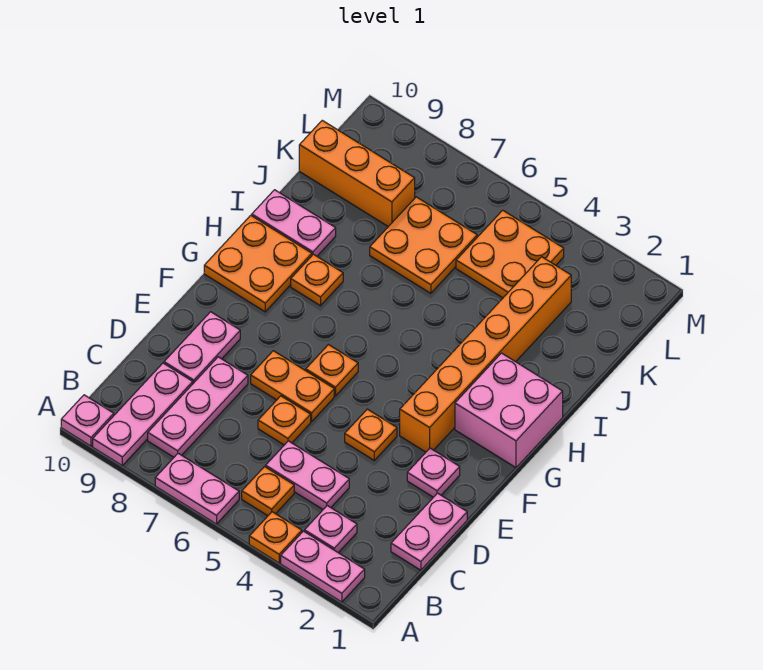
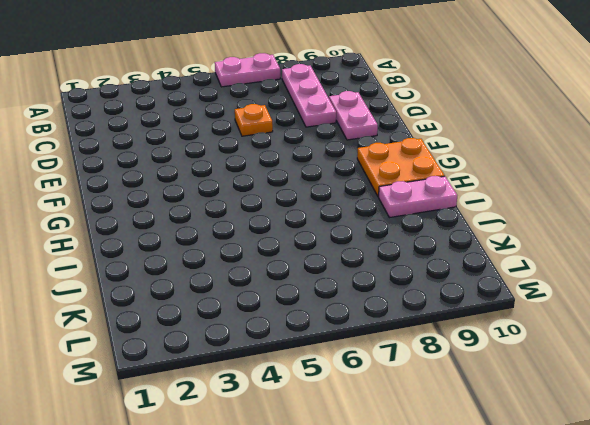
none -> pink 1x2 plate [281,531,365,602]
none -> orange 1x1 plate [249,512,302,563]
none -> pink 1x3 plate [93,363,193,466]

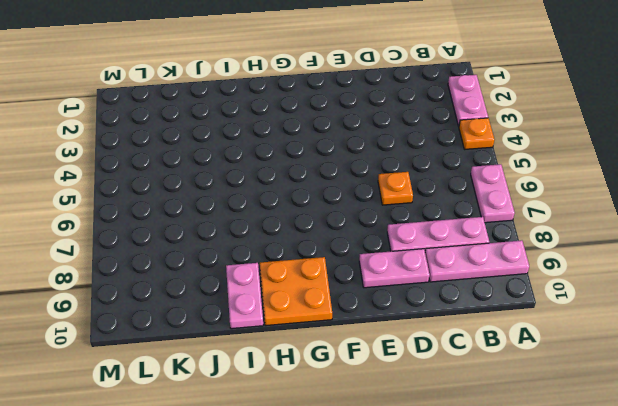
none -> pink 1x1 plate [61,395,114,446]
none -> pink 1x1 plate [305,506,357,553]
none -> orange 1x1 plate [242,467,294,516]

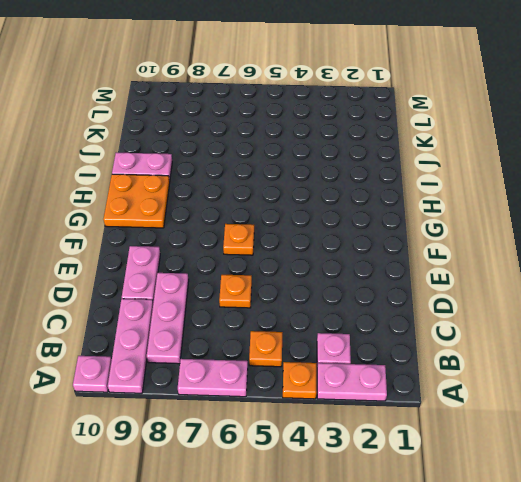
none -> pink 1x2 plate [391,493,467,570]
none -> pink 1x2 plate [266,441,349,509]
none -> pink 1x1 plate [407,448,460,497]

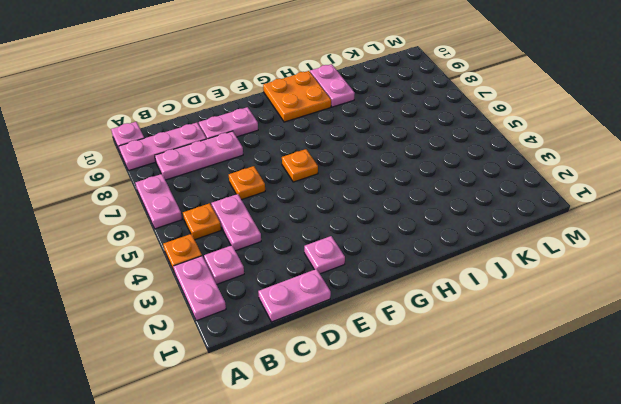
none -> orange 1x1 plate [345,409,397,460]
none -> orange 1x2 plate [251,351,334,421]
none -> orange 1x6 brick [400,257,571,452]

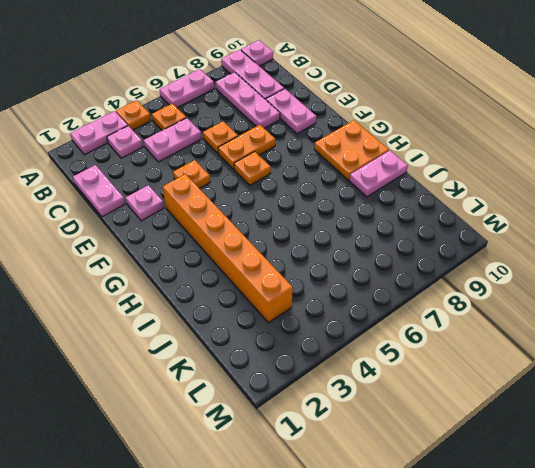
none -> pink 2x2 brick [455,353,563,468]
none -> orange 1x1 plate [291,254,343,306]
none -> orange 2x2 plate [370,197,477,293]

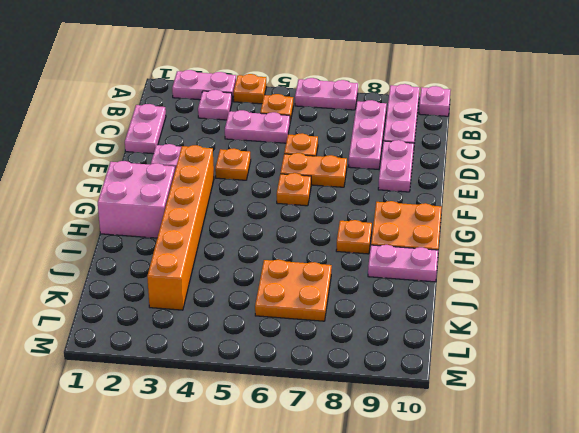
none -> orange 2x2 plate [456,210,564,298]
none -> orange 1x3 brick [299,120,415,227]

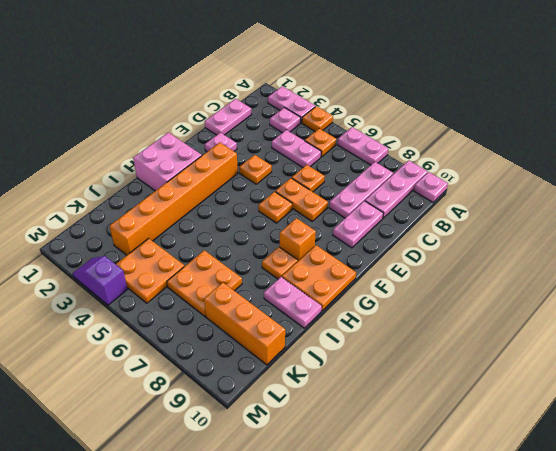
orange 1x1 brick [280,218,316,261] -> none
purple 1x2 slope [73,256,128,305] -> none

